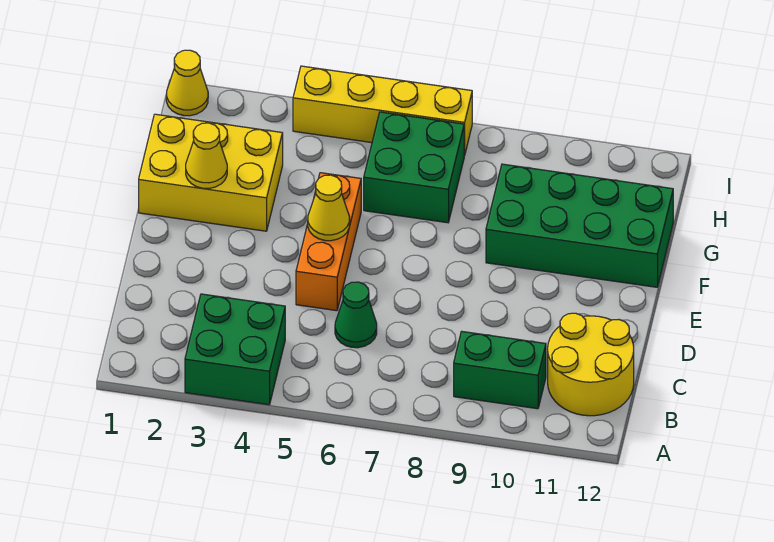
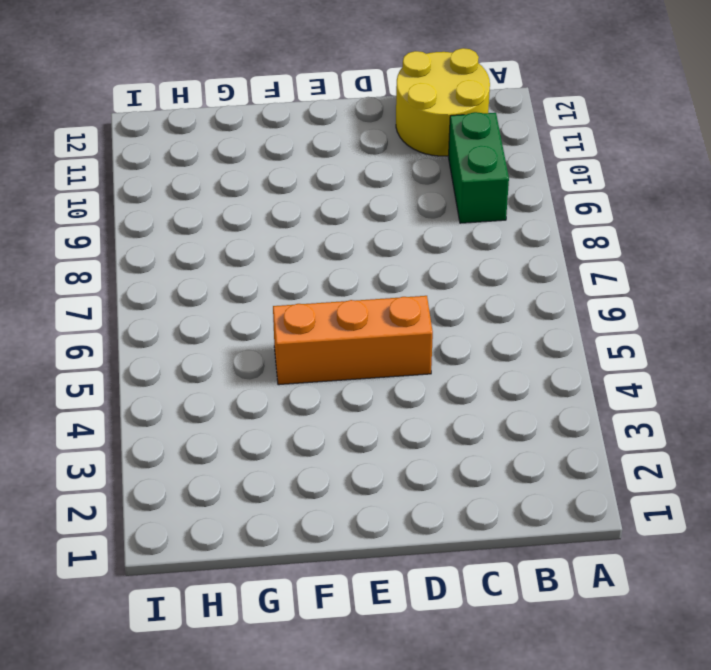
none -> green 2x2 brick [185,294,285,405]
none -> green 1x1 cone [335,282,377,348]
none -> yellow 2x3 brick [139,114,283,231]

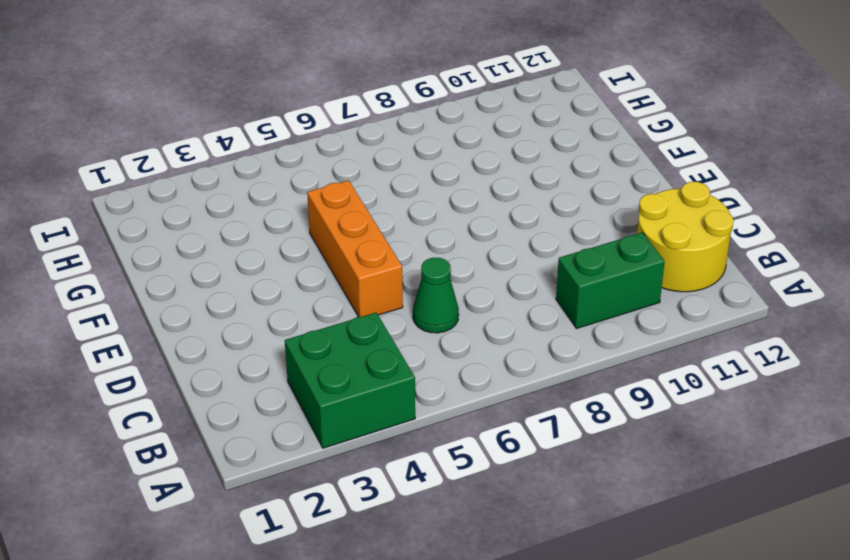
none -> yellow 2x3 brick [139,114,283,231]
none -> green 2x4 brick [486,164,673,287]
none -> green 2x2 brick [364,112,464,223]

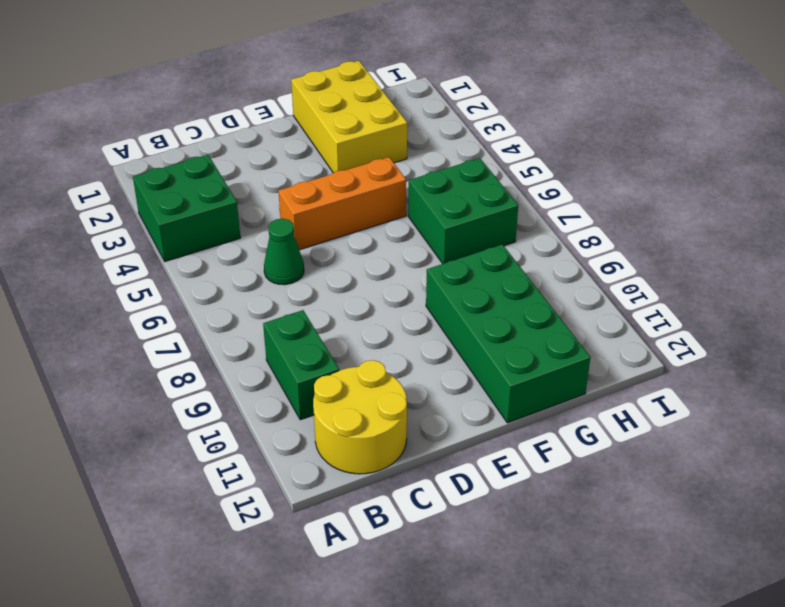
none -> yellow 1x1 cone [166,50,208,116]
none -> yellow 1x4 brick [293,66,472,156]
none -> yellow 1x1 cone [308,175,350,241]

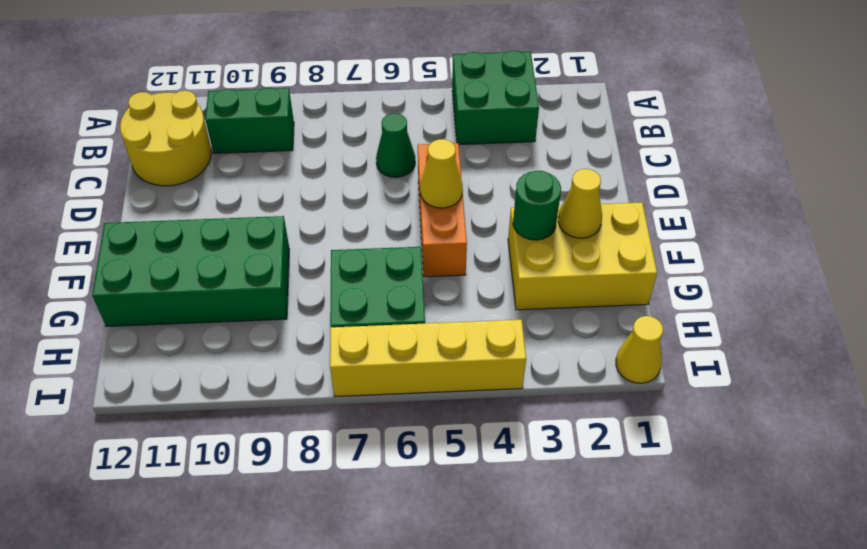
green 1x1 round brick [513,171,561,240] -> none

